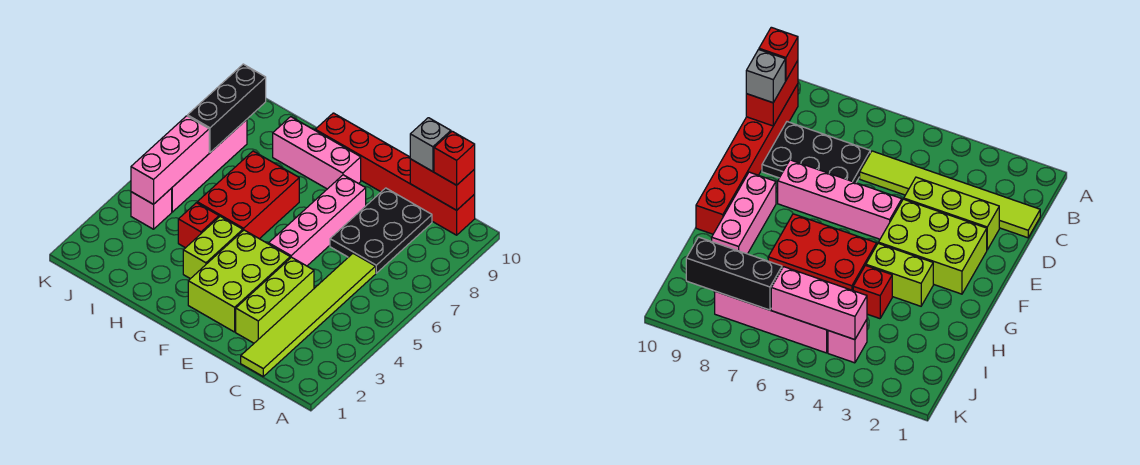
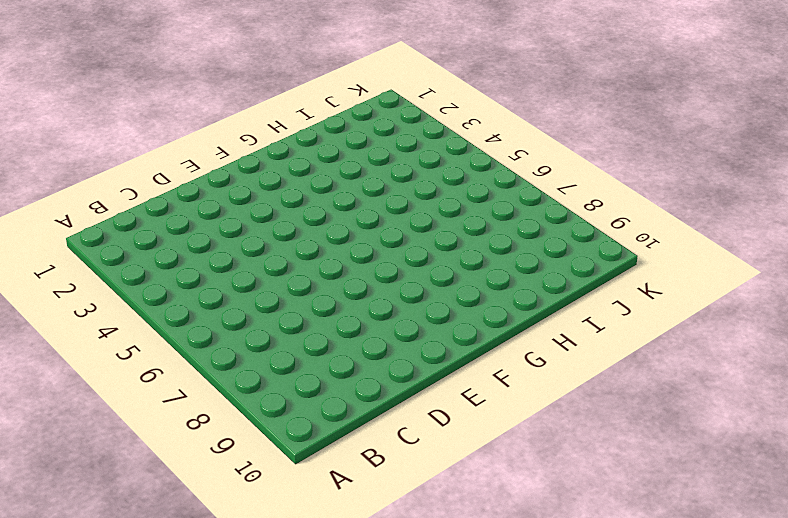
none -> red 1x6 brick [315,113,475,235]
none -> lime 1x6 tile [241,254,376,376]
none -> black 2x3 plate [330,188,432,273]

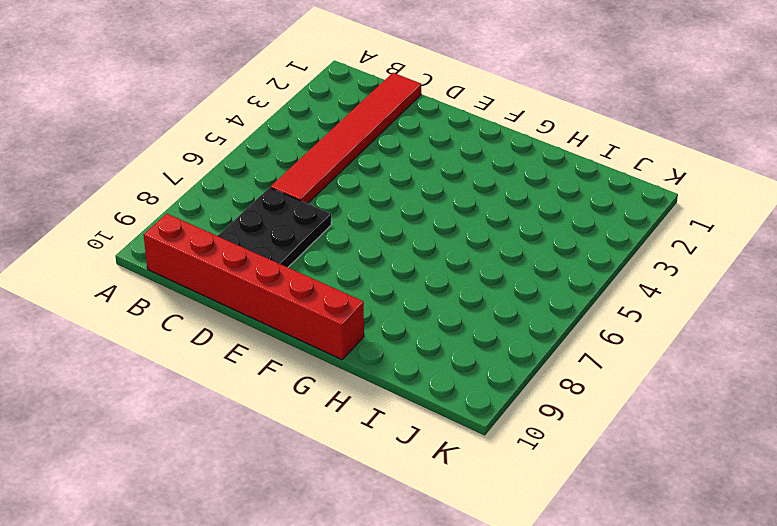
red 1x6 tile [270,73,421,204] -> lime 1x6 tile [241,254,376,376]
none -> lime 1x3 brick [236,257,314,343]
none -> lime 2x3 brick [188,230,290,332]
none -> pink 1x4 brick [269,175,366,266]

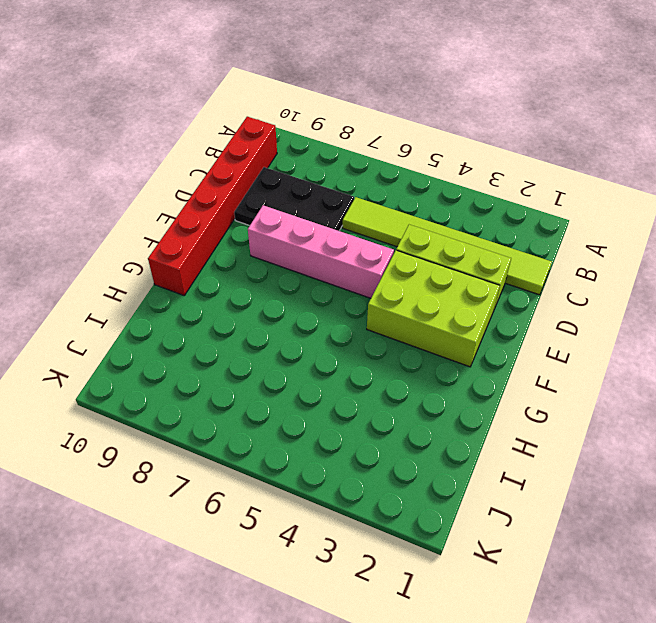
none -> pink 1x3 brick [273,117,361,189]
none -> lime 1x2 brick [183,216,243,279]
none -> red 2x3 brick [197,151,299,239]

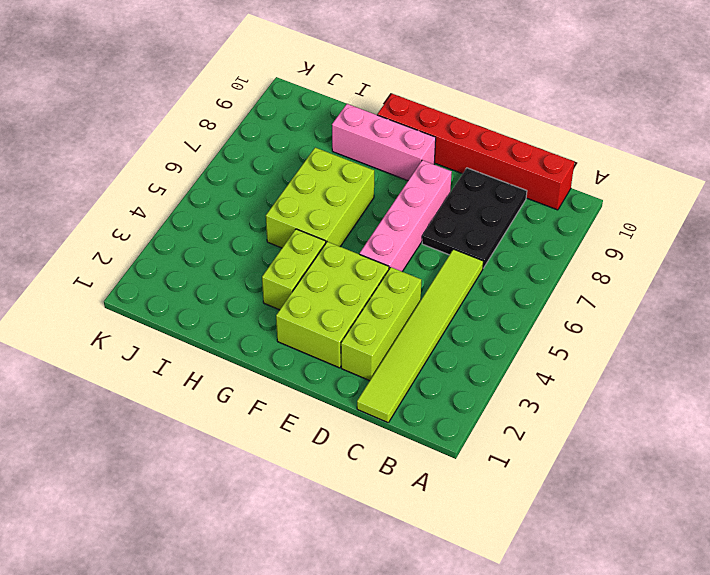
lime 2x3 brick [266,148,374,248] -> red 2x3 brick [197,151,299,239]
none -> red 1x1 brick [178,203,219,248]
none -> pink 1x1 brick [131,189,172,229]
none -> pink 1x4 brick [171,120,247,212]

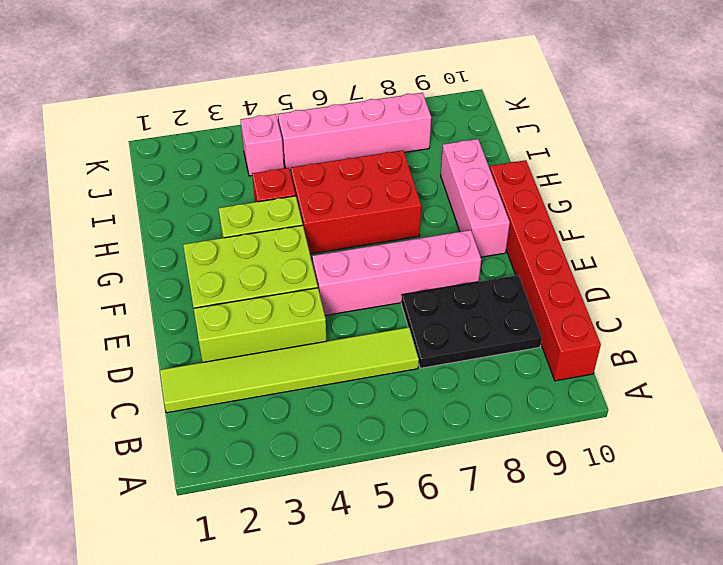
none -> red 1x2 brick [410,159,475,210]
none -> pink 1x3 brick [131,116,209,204]
none -> black 1x3 brick [188,64,266,152]

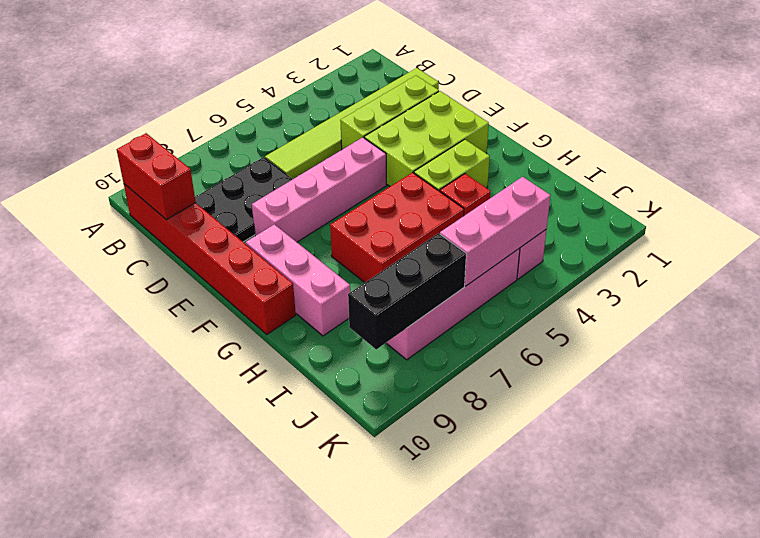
none -> red 1x1 brick [434,131,475,185]
none -> grey 1x1 brick [410,118,451,172]

